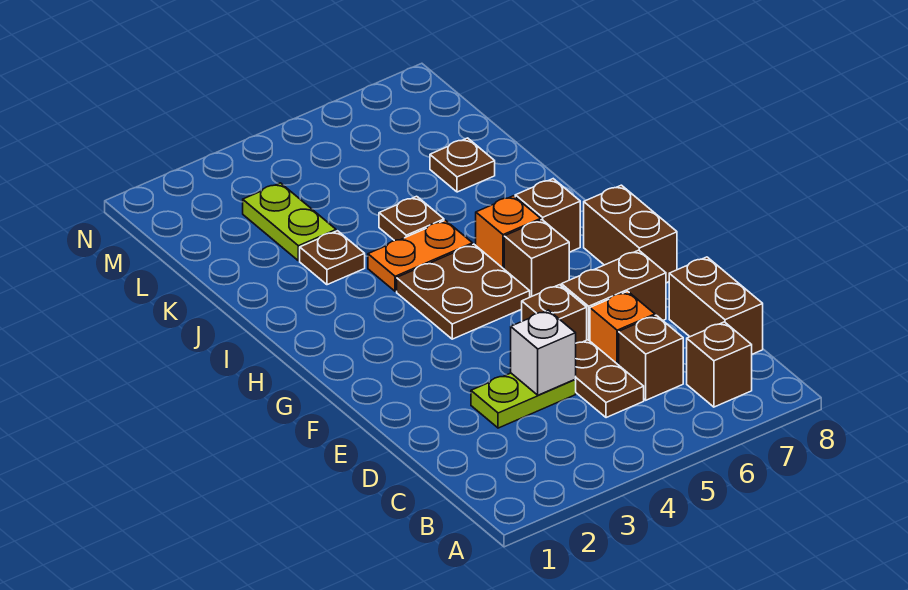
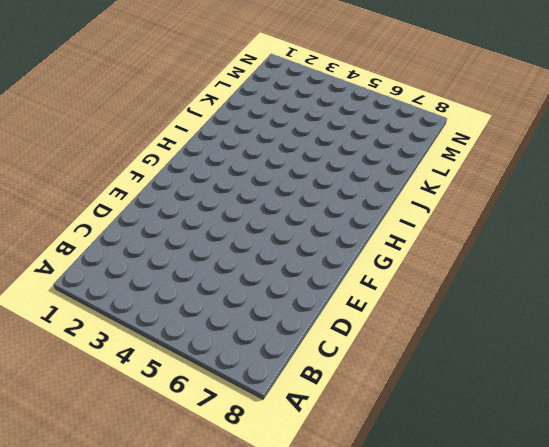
none -> brown 1x1 brick [687,322,752,407]
none -> brown 1x2 plate [575,340,644,418]
none -> brown 1x1 brick [619,315,683,400]

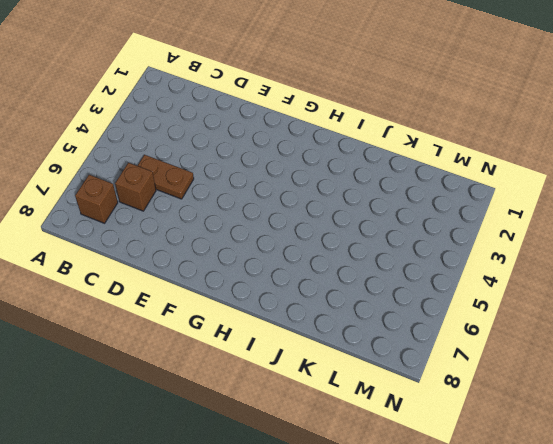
none -> brown 1x2 brick [669,257,763,354]
none -> lime 1x2 plate [471,373,576,428]
none -> orange 1x1 brick [590,291,655,365]

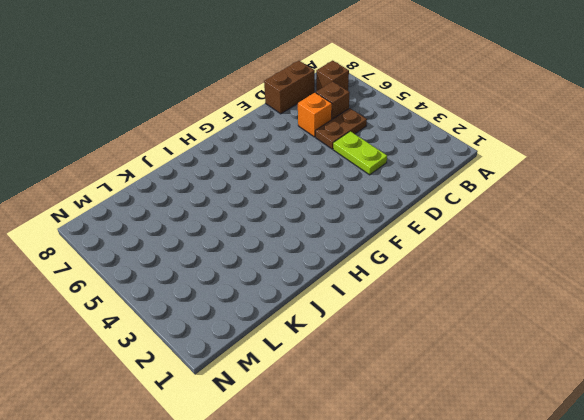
none -> brown 1x1 brick [522,285,587,343]
none -> brown 1x2 brick [561,250,666,341]
none -> brown 1x2 brick [584,185,677,283]

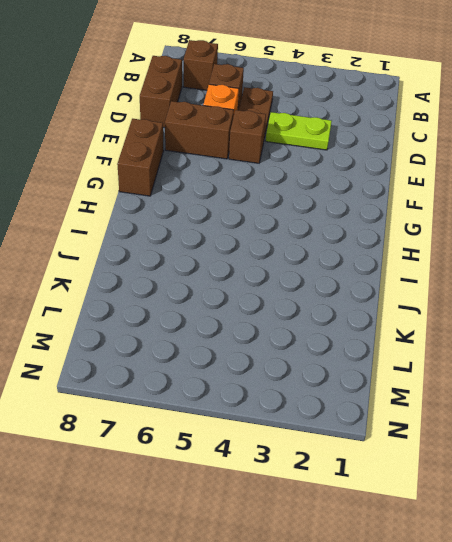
none -> brown 2x2 plate [397,244,530,339]
none -> brown 1x1 brick [504,220,569,297]
none -> orange 1x1 brick [476,196,541,269]

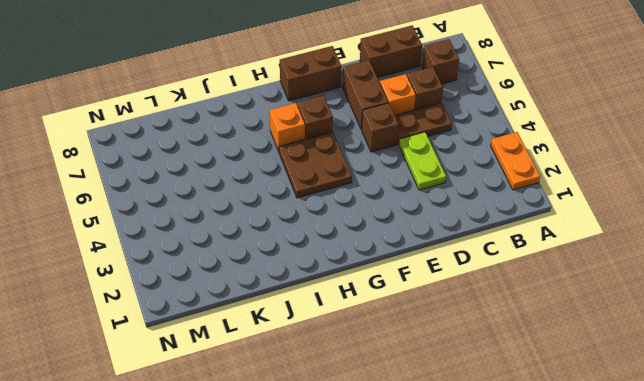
orange 1x2 plate [491,132,540,190] -> orange 1x2 plate moved to [368,220,473,291]
none -> brown 1x1 brick [515,179,580,252]
none -> brown 1x1 plate [300,231,365,285]
none -> brown 1x1 plate [379,196,444,241]

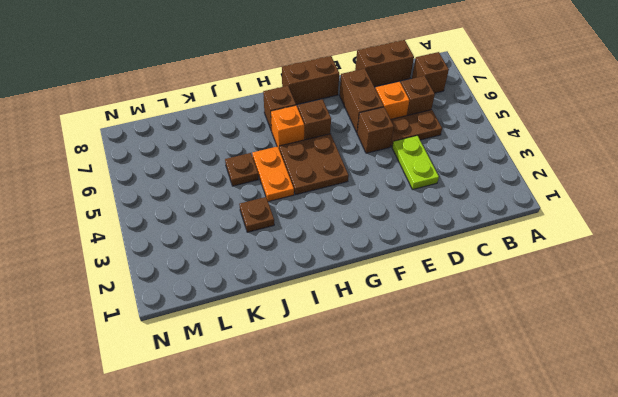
none -> lime 1x2 plate [243,183,336,261]
none -> brown 1x1 plate [430,138,495,192]
none -> white 1x1 brick [511,310,576,395]

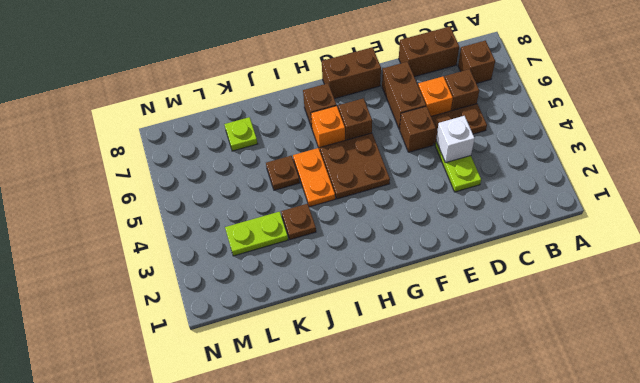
lime 1x1 plate [224,117,258,151] -> brown 1x1 plate [430,138,495,192]

